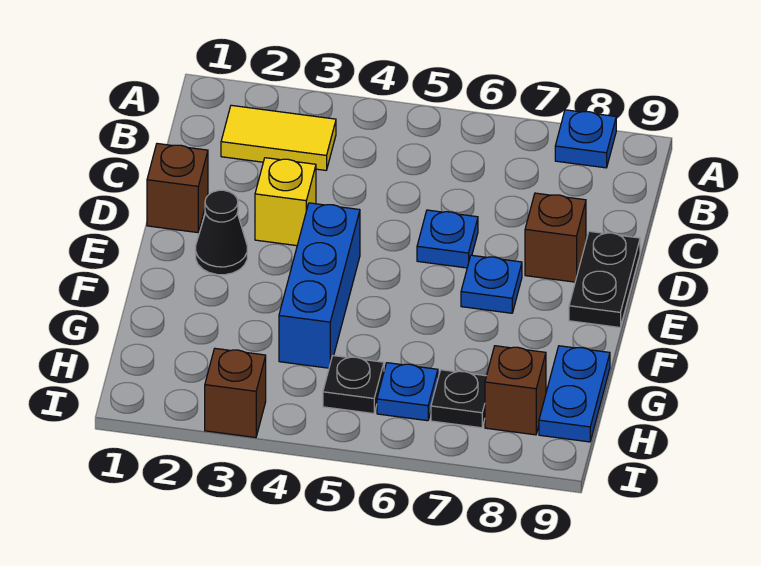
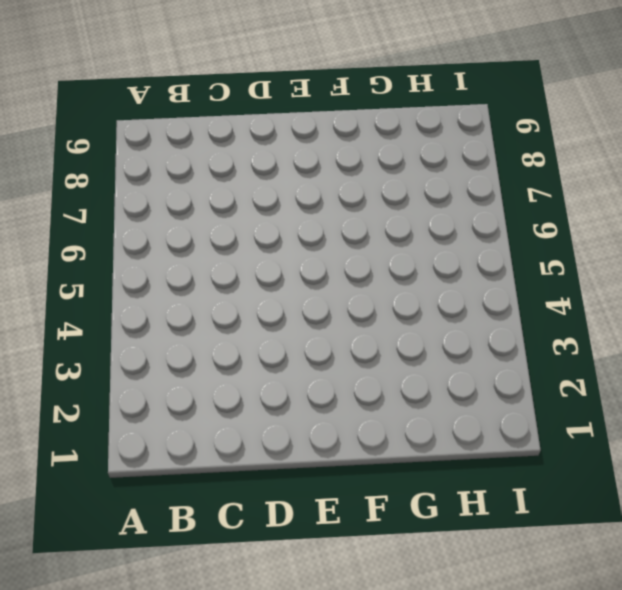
none -> blue 1x1 plate [555,110,616,168]
none -> yellow 1x2 tile [221,105,336,170]
none -> brown 1x1 brick [147,144,208,233]

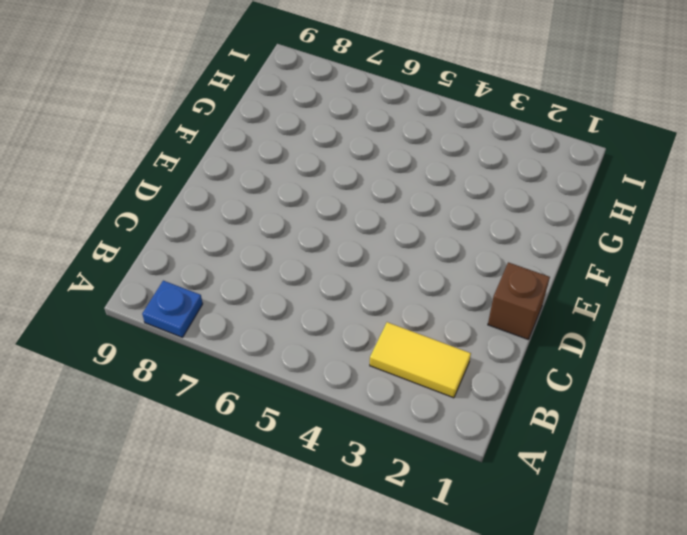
none -> yellow 1x1 brick [255,158,316,246]
none -> blue 1x1 plate [417,210,478,268]
none -> brown 1x1 brick [525,193,586,282]

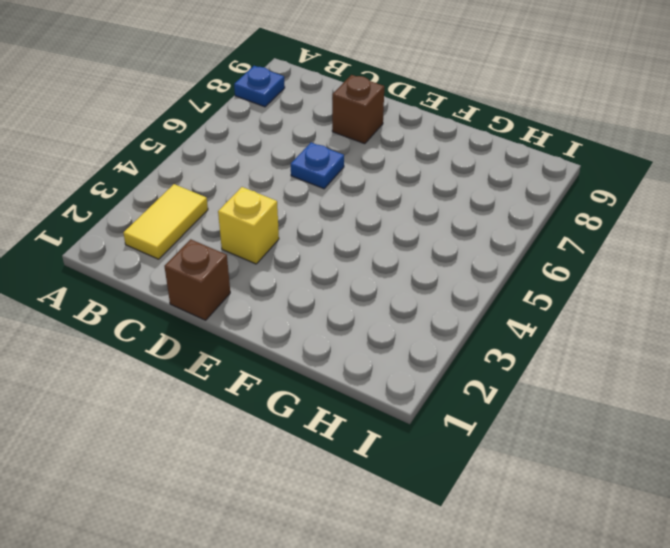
none -> black 1x2 plate [569,231,640,327]
none -> black 1x1 cone [196,190,247,275]
none -> blue 1x3 brick [279,203,360,368]

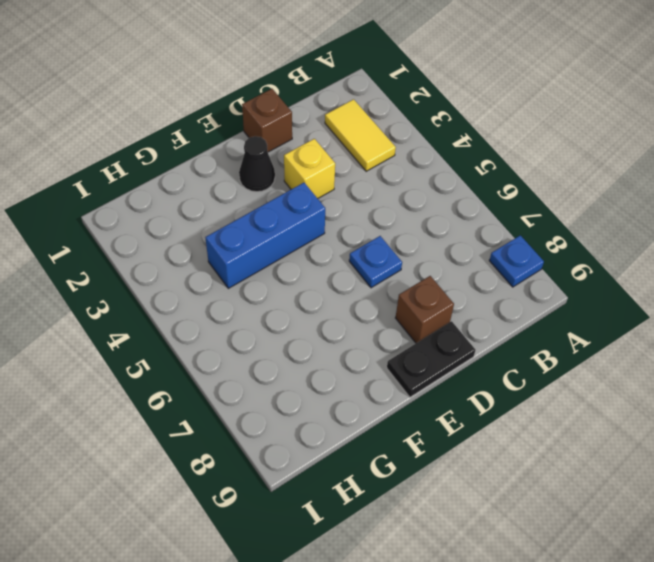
none -> blue 1x1 plate [461,255,522,313]
none -> blue 1x2 plate [539,346,610,442]
none -> black 1x1 plate [323,356,384,414]

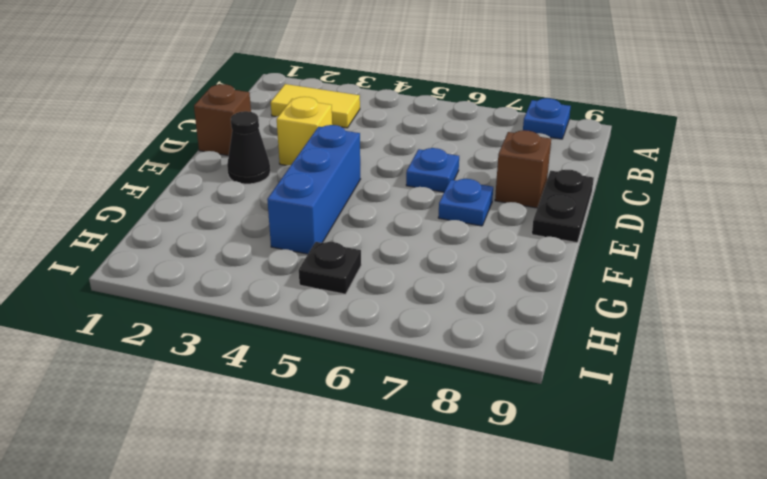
none -> blue 1x2 plate [539,346,610,442]
none -> blue 1x1 plate [377,363,438,421]
none -> black 1x1 plate [431,370,486,428]

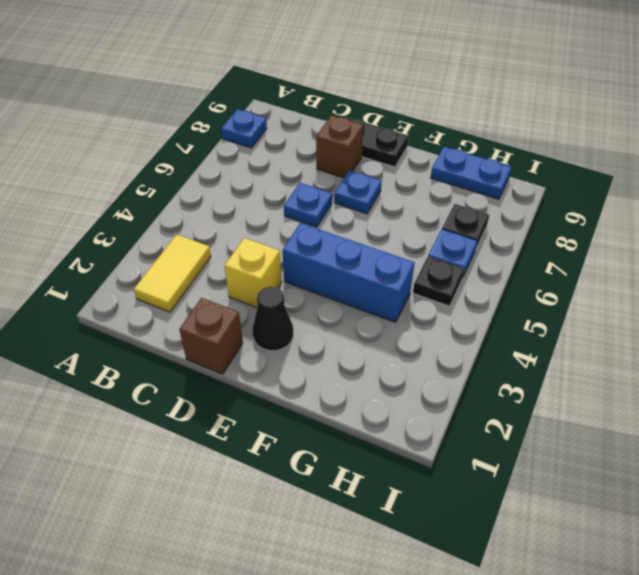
none -> brown 1x1 brick [485,346,546,435]
none -> brown 1x1 brick [205,348,266,438]

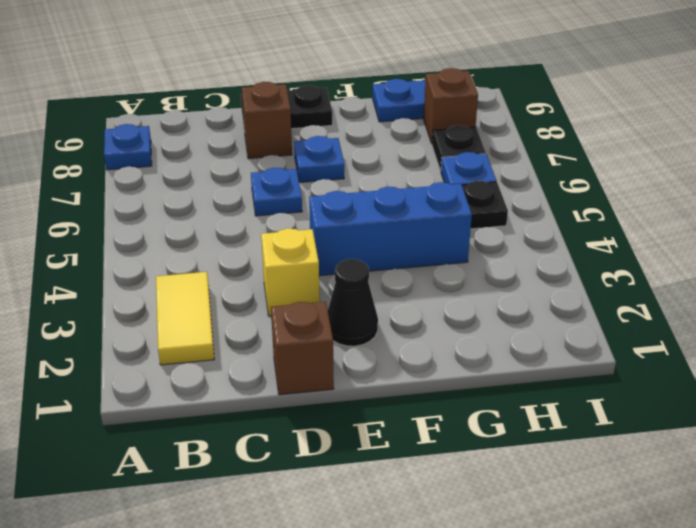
none -> brown 1x1 brick [205,348,266,438]

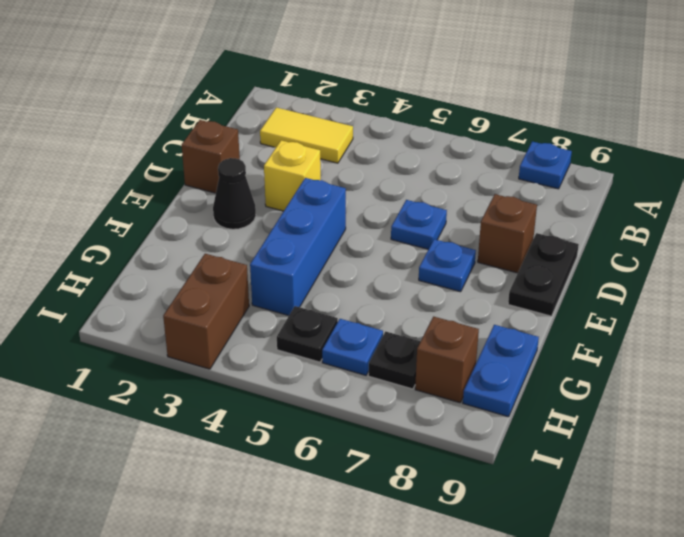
brown 1x2 brick [163,254,249,369] -> brown 1x1 brick [205,348,266,438]

